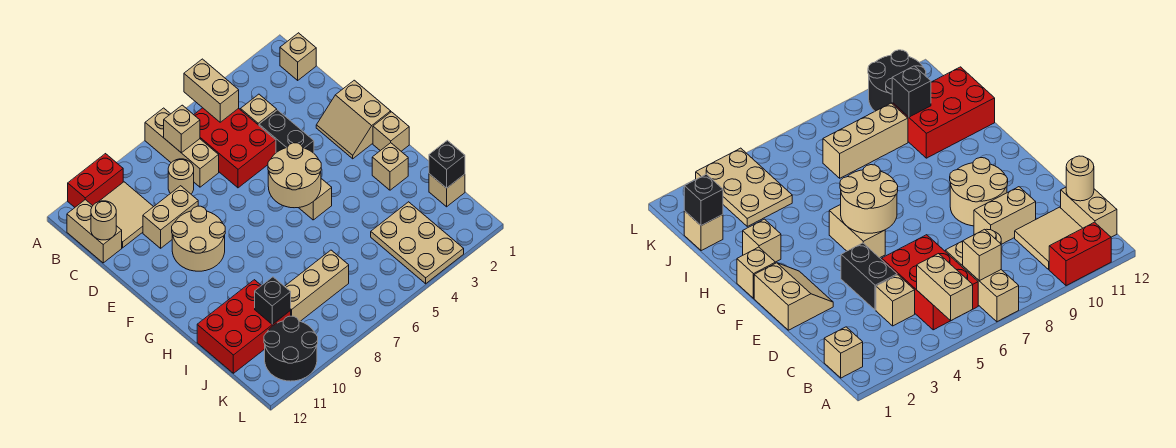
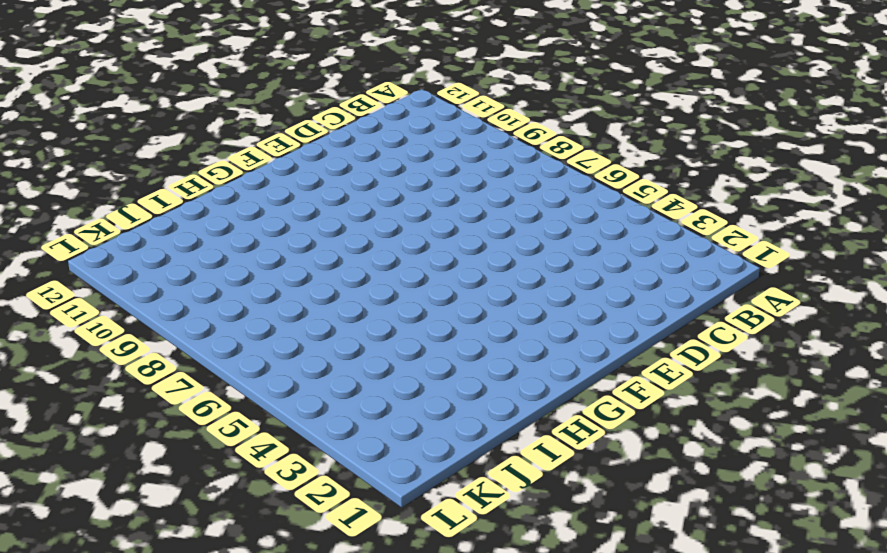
none -> tan 1x3 brick [145,108,219,187]
none -> red 1x2 brick [68,154,123,207]
none -> tan 1x1 brick [280,33,316,80]

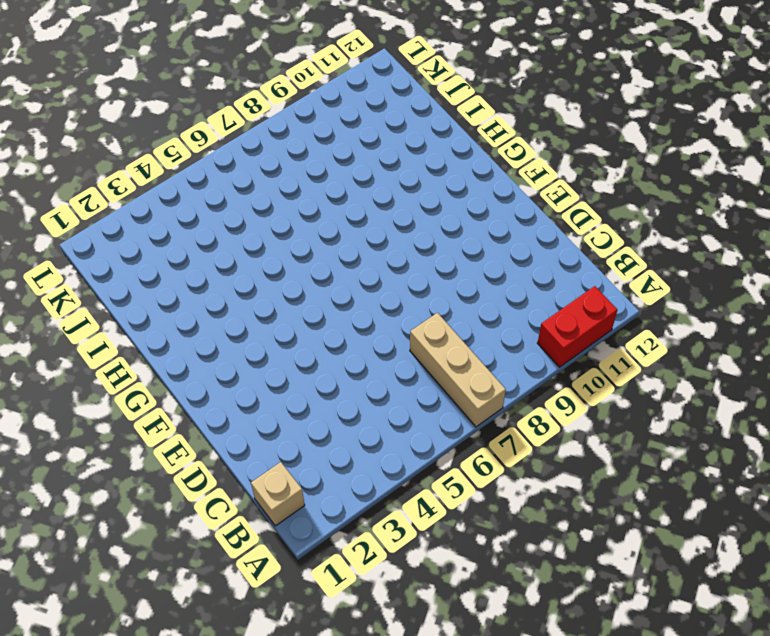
none -> red 2x3 brick [194,108,276,188]
none -> tan 2x2 tile [99,182,153,248]
none -> tan 1x2 brick [67,200,122,263]

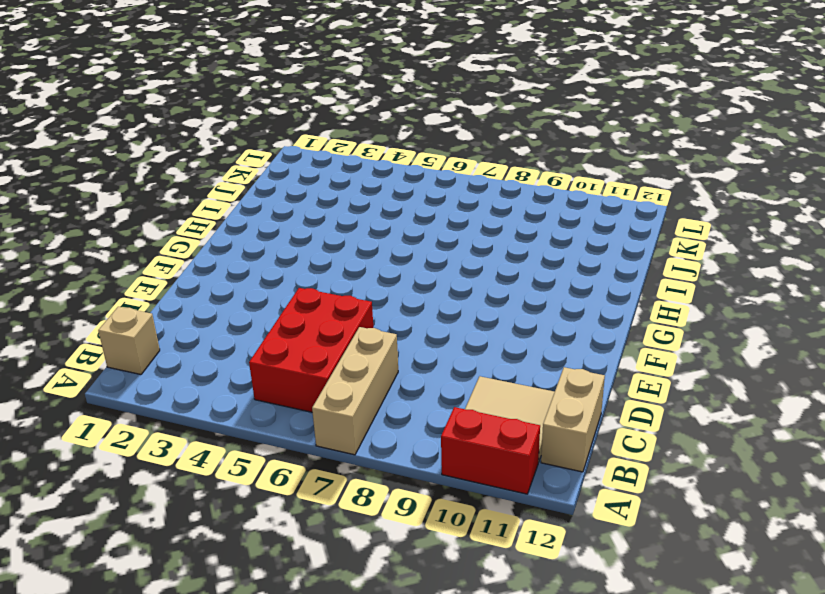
none -> tan 1x1 brick [240,94,277,125]
none -> tan 1x1 round brick [168,159,194,194]
none -> black 1x2 brick [259,110,314,153]

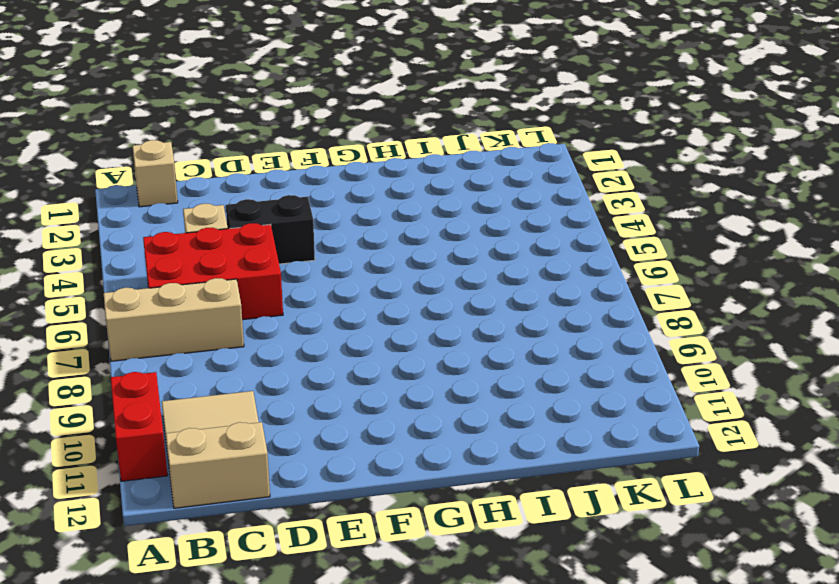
none -> tan 1x1 round brick [168,159,194,194]
none -> tan 1x2 brick [143,186,198,248]
none -> tan 2x2 slope [316,80,391,159]

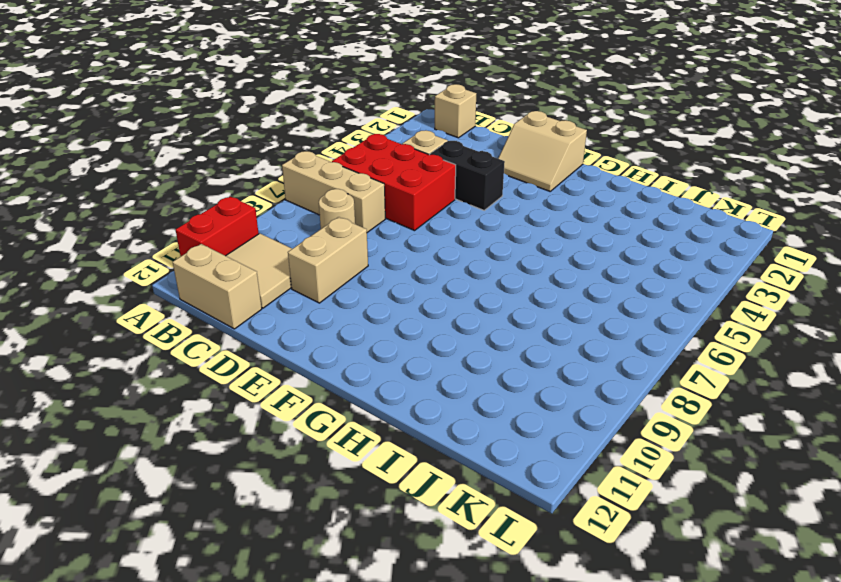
none -> tan 2x2 round brick [172,206,225,271]
none -> tan 1x2 brick [299,179,332,220]
none -> tan 1x1 brick [373,112,409,151]

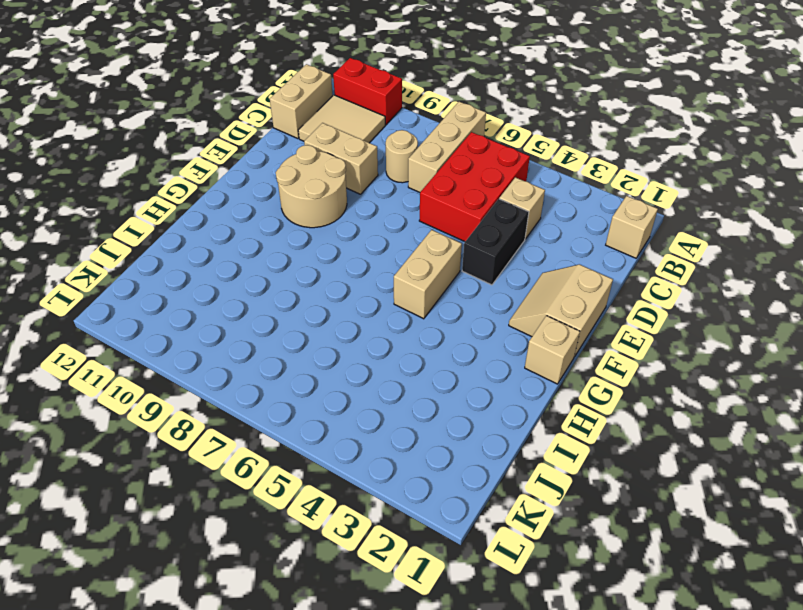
none -> tan 1x1 brick [372,143,408,190]
none -> red 2x3 brick [197,280,291,373]
none -> tan 1x1 brick [429,174,465,207]

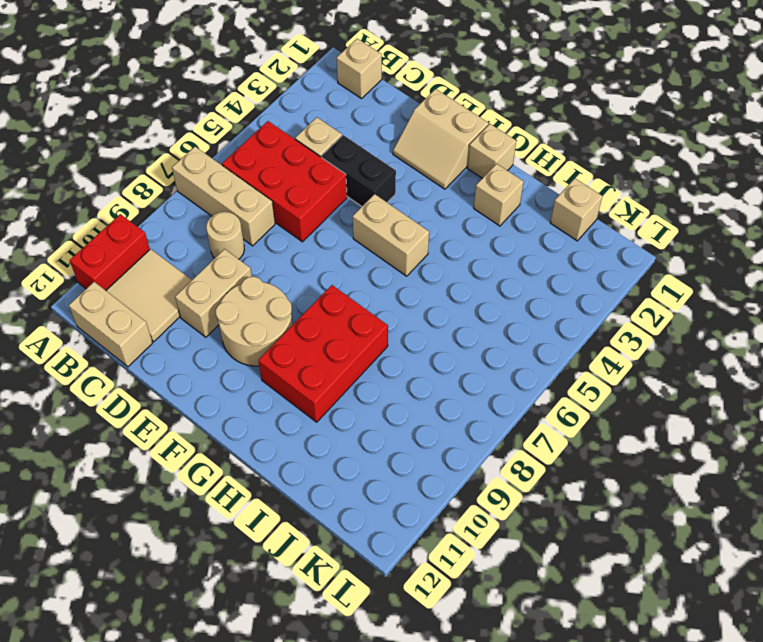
red 2x3 brick [258,285,388,422] -> red 2x3 brick moved to [197,280,291,373]
none -> tan 2x3 plate [371,202,464,284]
none -> tan 1x3 brick [285,250,349,321]
none -> black 2x2 round brick [264,316,318,381]

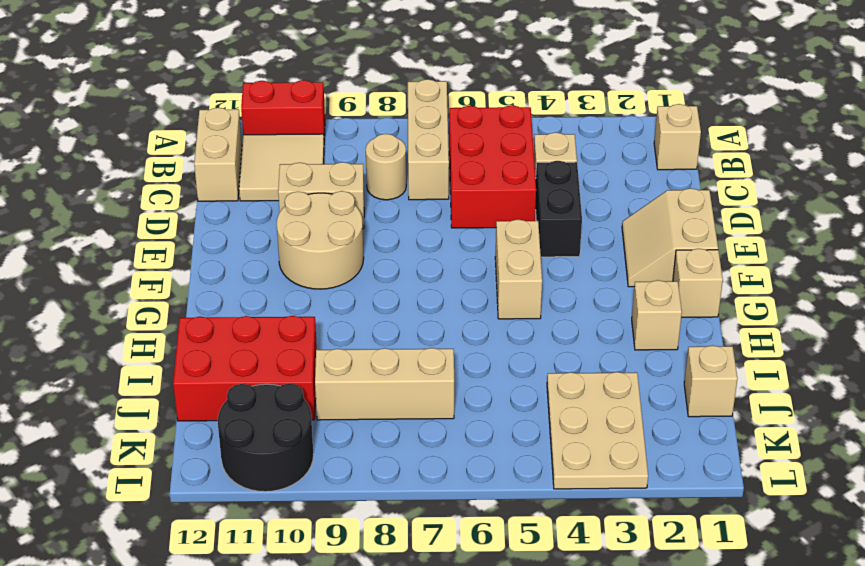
none -> tan 1x2 brick [184,59,239,122]
none -> tan 1x1 brick [164,105,200,153]
none -> tan 1x1 round brick [91,201,116,240]

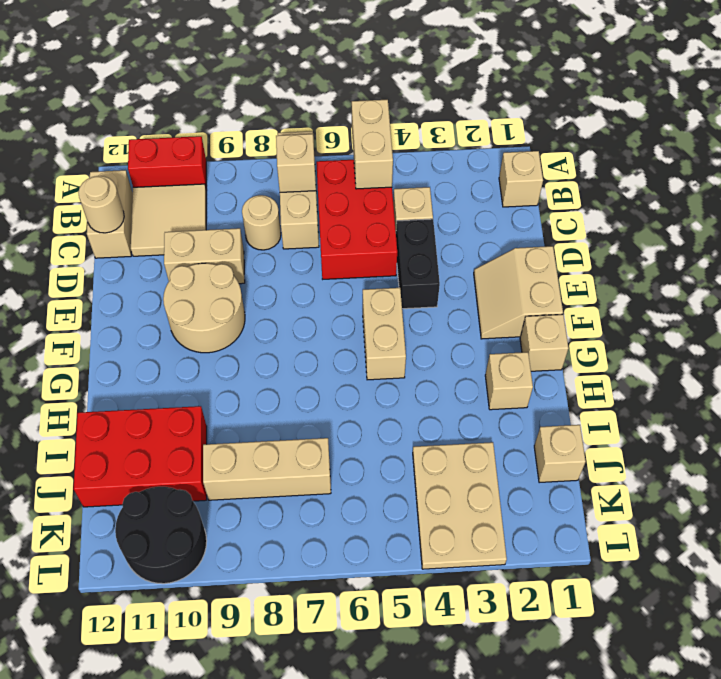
none -> tan 2x2 round brick [268,143,321,208]
none -> black 1x1 brick [429,140,465,188]
none -> black 1x1 brick [255,277,291,324]

